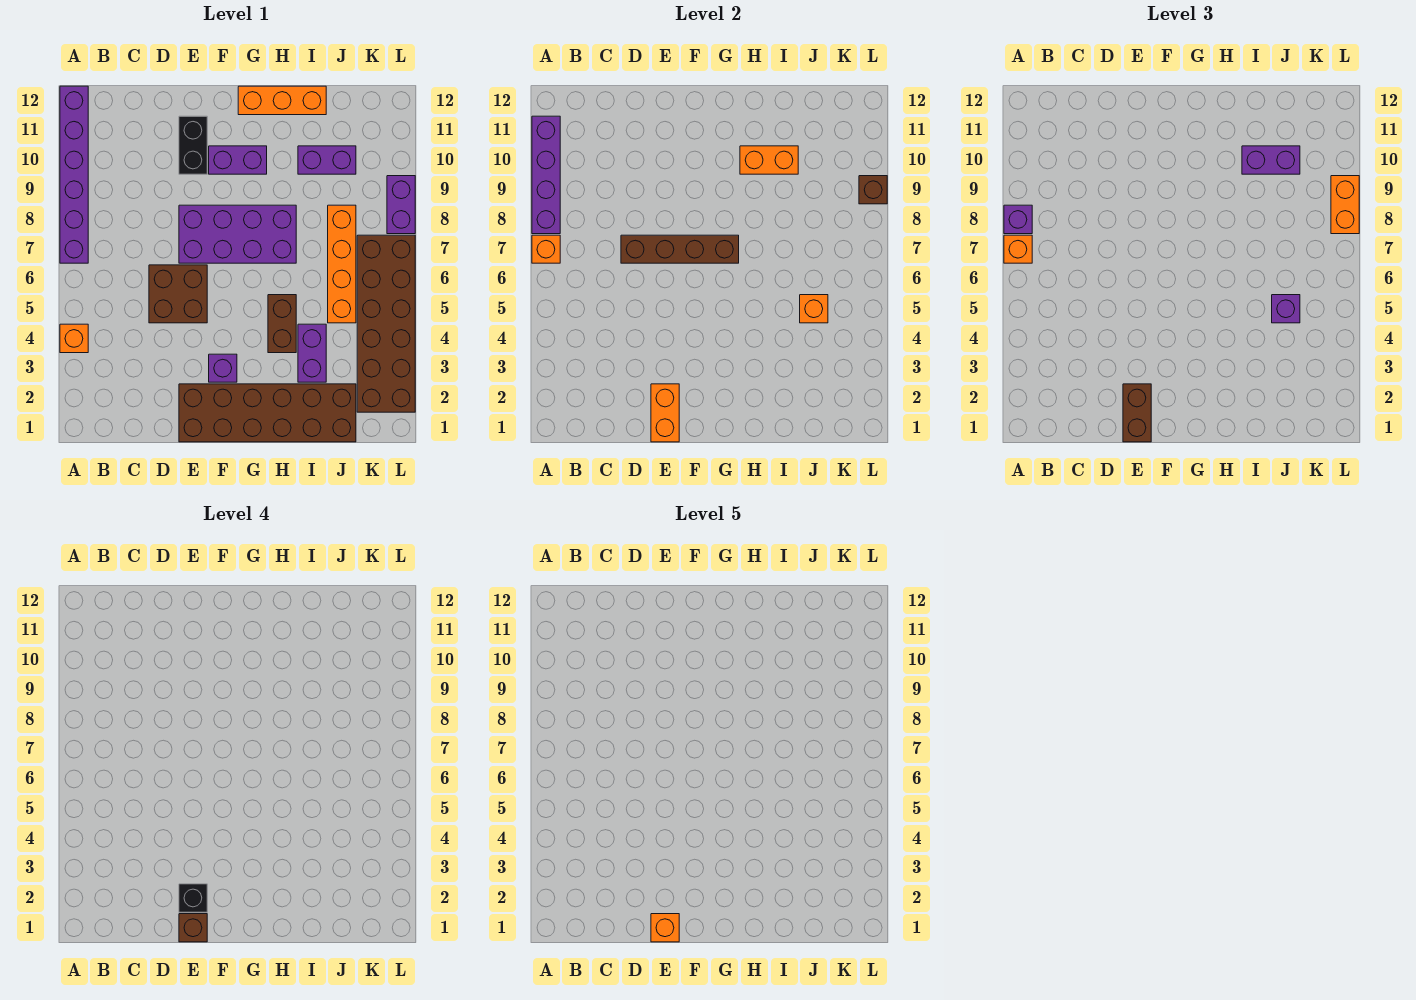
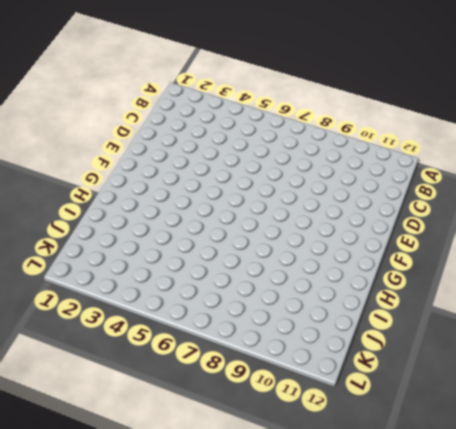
none -> orange 1x1 brick [60,324,88,353]
none -> purple 1x6 brick [60,86,88,263]
none -> brown 2x2 brick [149,265,207,323]
none -> brown 2x6 brick [179,384,356,442]

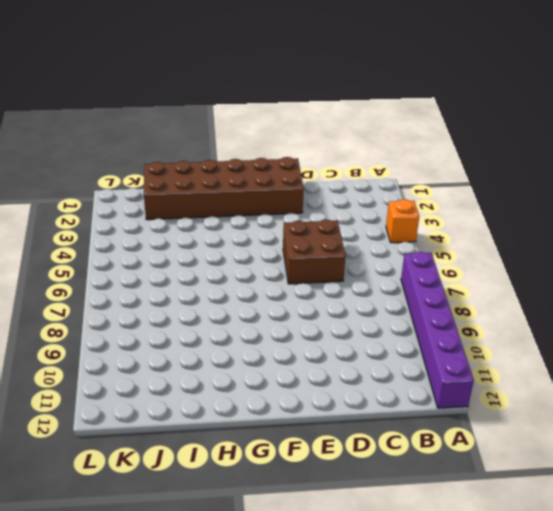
none -> purple 2x4 brick [179,205,296,263]
none -> black 1x2 brick [179,116,207,174]
none -> purple 1x1 brick [209,354,237,382]
none -> purple 1x2 brick [209,146,267,174]

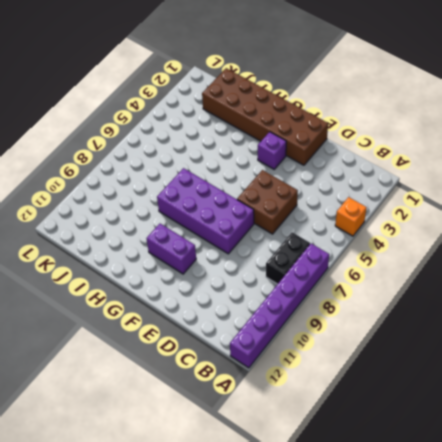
black 1x2 brick [266,232,310,284] -> black 1x2 brick moved to [179,116,207,174]
none -> orange 1x3 brick [238,86,326,115]
none -> brown 1x2 brick [268,295,296,353]
none -> purple 1x2 brick [298,324,326,382]
none -> purple 1x2 brick [298,146,356,174]

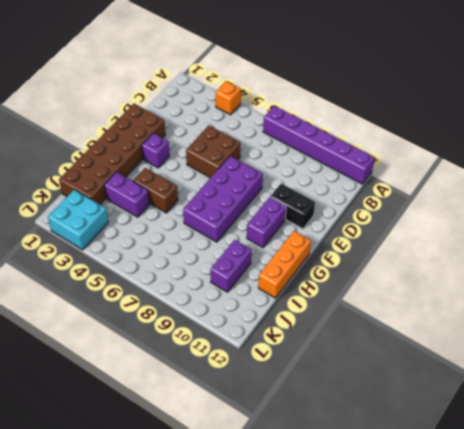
cyan 2x2 brick [48,190,108,250] -> brown 2x6 brick [357,235,415,412]
none -> orange 1x4 brick [328,205,356,323]
none -> purple 1x2 brick [387,176,415,234]
none -> orange 1x1 brick [532,235,560,263]
none -> purple 1x4 brick [532,116,560,234]

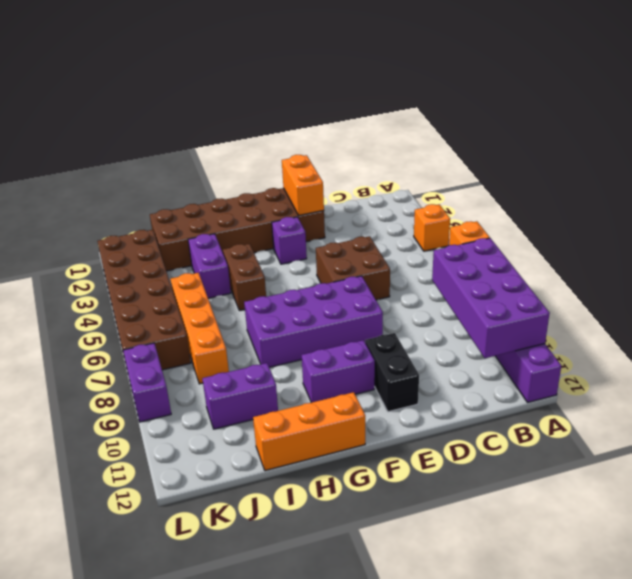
purple 2x4 brick [432,238,550,358] -> purple 1x4 brick [532,116,560,234]
none -> brown 1x4 brick [621,235,739,263]
none -> orange 1x2 brick [740,146,798,174]
none -> orange 1x1 brick [800,295,828,323]
none -> brown 1x1 brick [859,176,887,204]

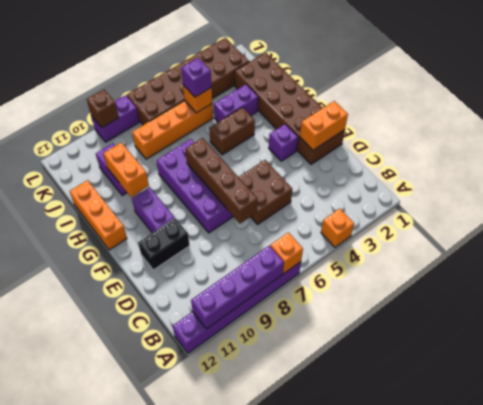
none -> orange 1x1 brick [1004,235,1032,263]
none -> purple 1x1 brick [1004,205,1032,234]
none -> brown 1x2 brick [1123,384,1151,442]
none -> purple 1x2 brick [1242,146,1300,174]

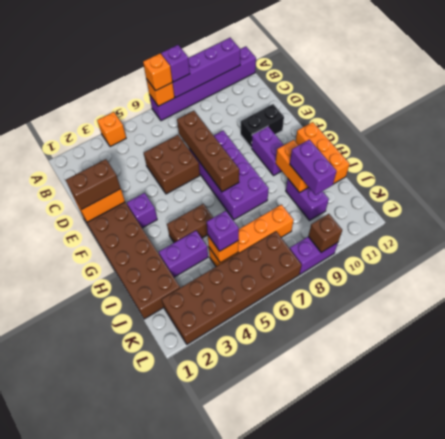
none -> orange 1x2 brick [1331,176,1359,234]
none -> brown 1x1 brick [179,914,207,942]
none -> black 1x1 brick [179,884,207,912]
none -> orange 1x1 brick [651,914,679,942]

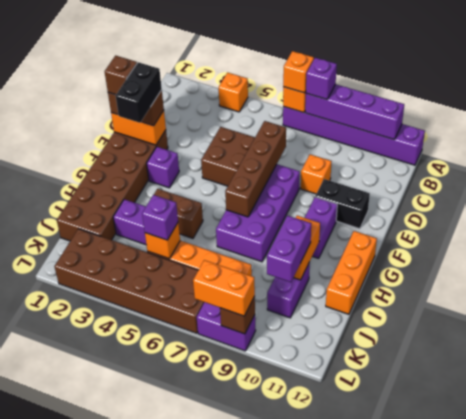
orange 1x1 brick [301,154,331,194] -> orange 1x1 brick moved to [651,914,679,942]
black 1x2 brick [116,62,162,123] -> black 1x1 brick [179,884,207,912]

